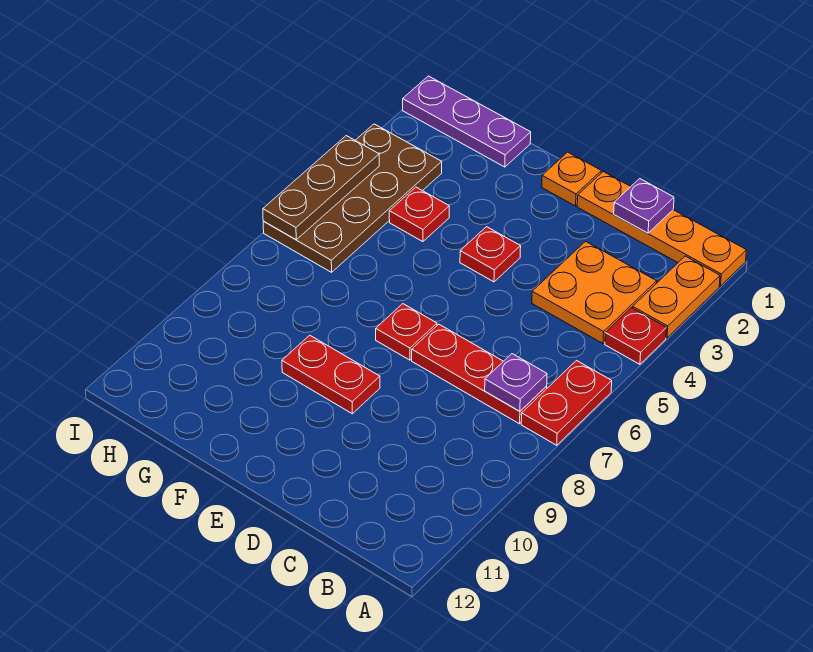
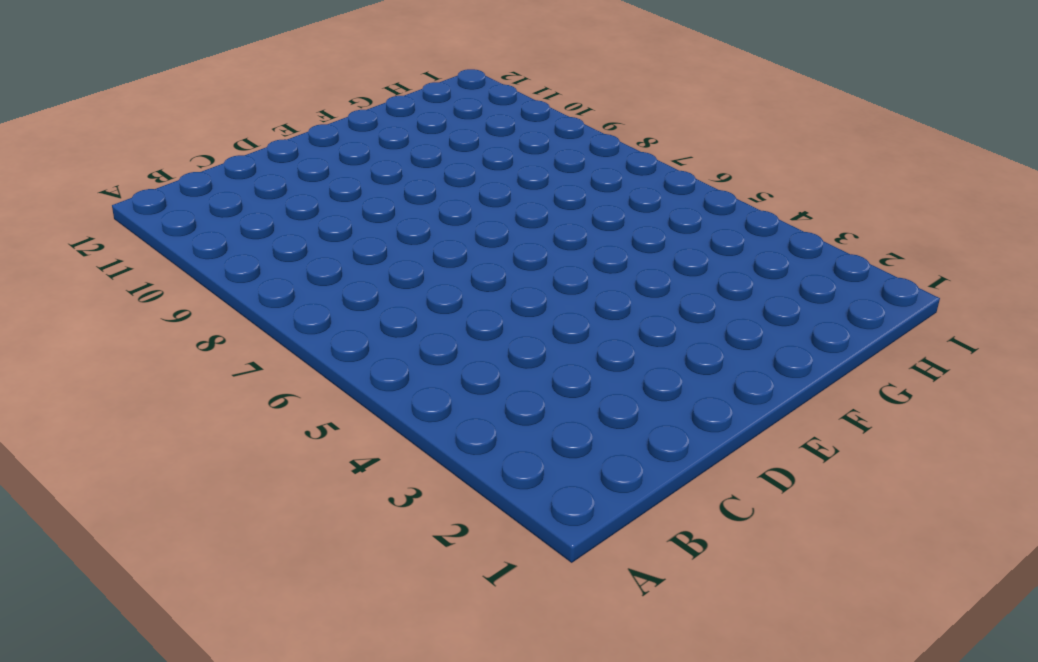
none -> orange 1x4 plate [577,172,746,286]
none -> orange 1x2 plate [633,256,720,338]
none -> red 1x1 plate [605,308,666,364]

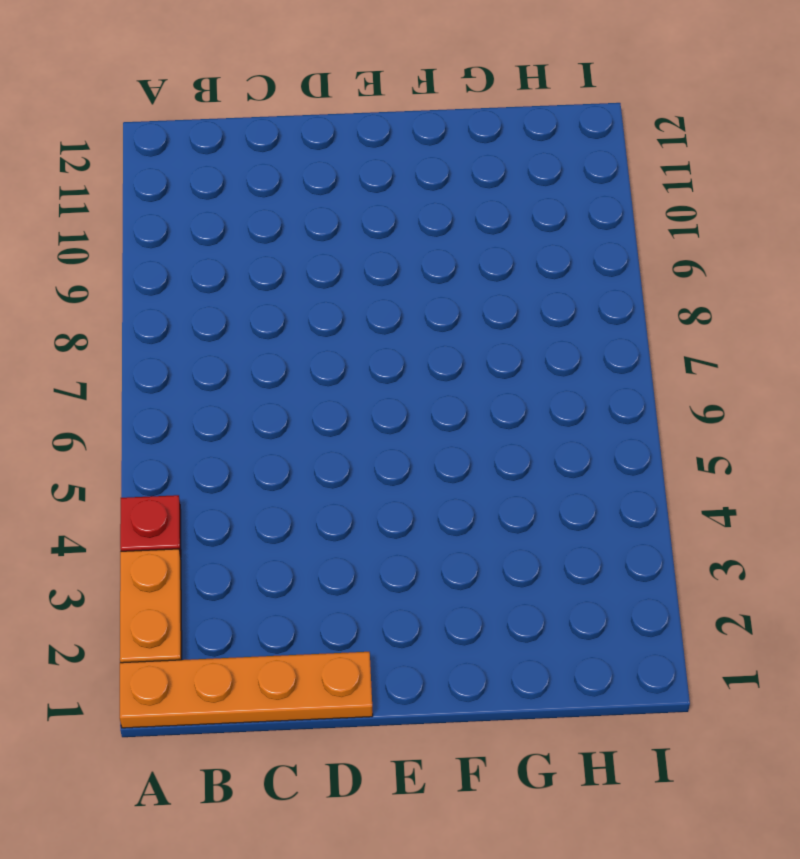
none -> red 1x2 plate [521,361,612,445]
none -> orange 2x2 plate [532,241,657,343]
none -> red 1x3 plate [412,324,547,424]

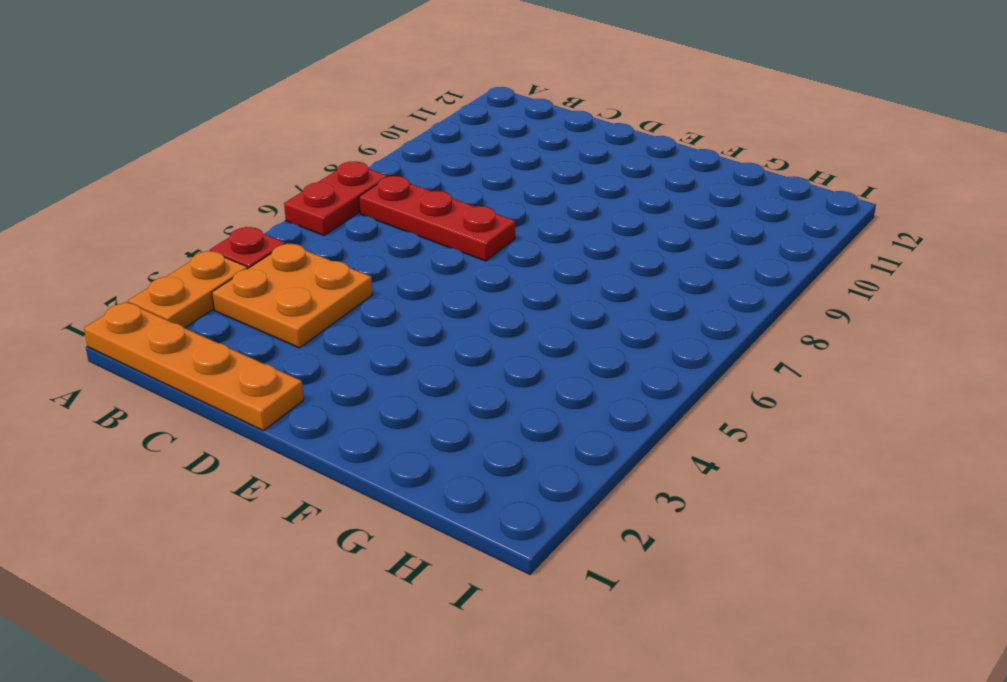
none -> orange 1x1 plate [542,152,601,206]
none -> red 1x1 plate [460,227,521,282]
none -> red 1x1 plate [376,304,437,360]

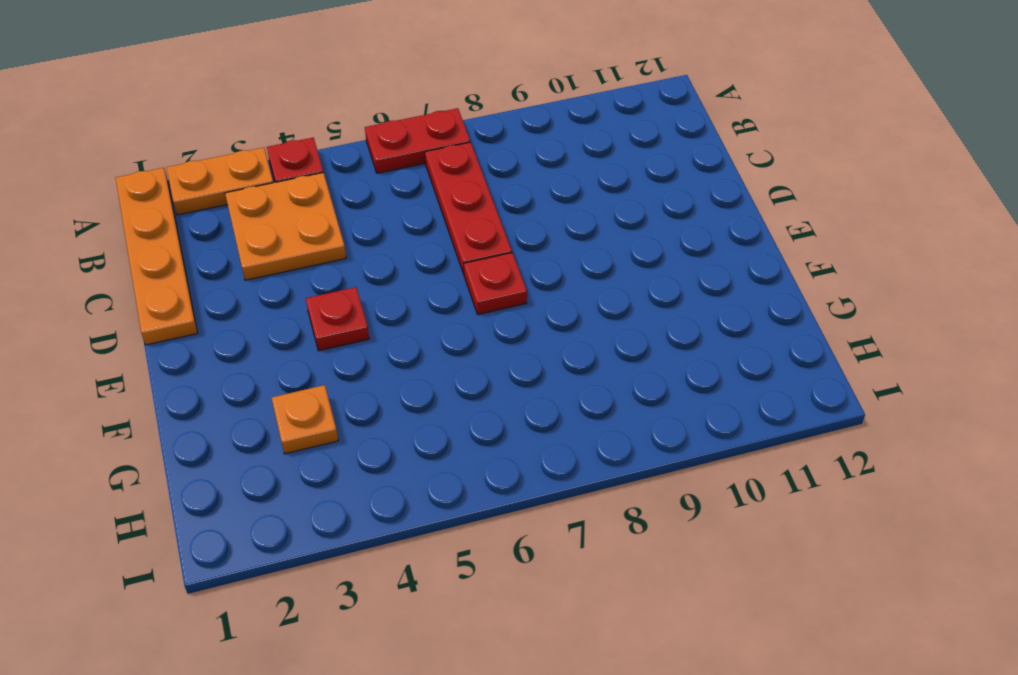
orange 1x1 plate [272,385,338,454] -> orange 1x1 plate moved to [542,152,601,206]
none -> red 1x2 plate [282,335,380,414]
none -> purple 1x3 plate [403,76,531,167]
none -> red 1x1 plate [389,187,449,242]

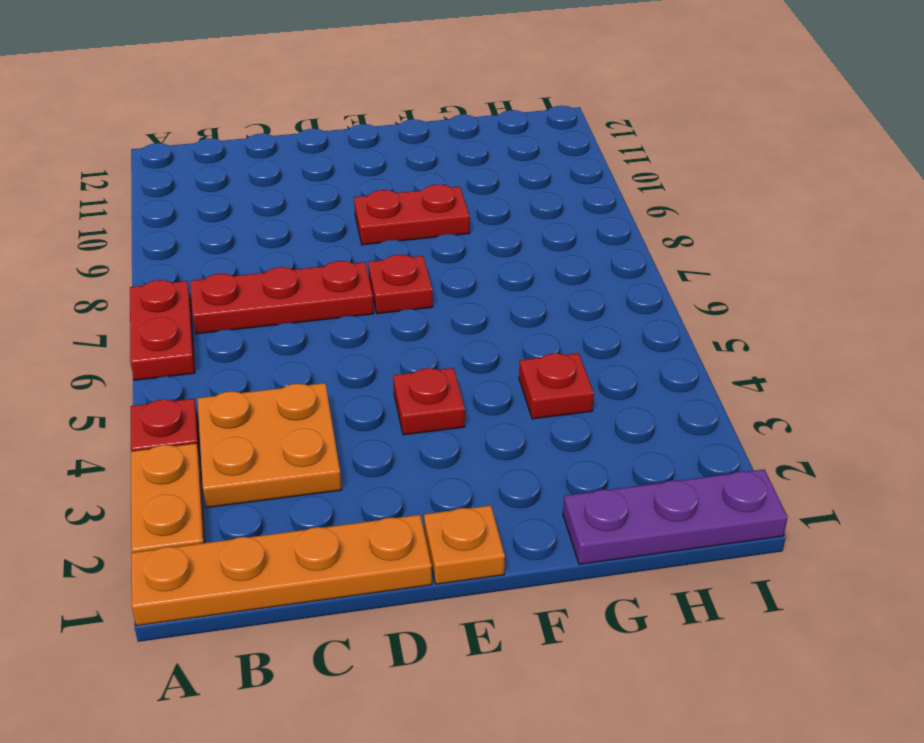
none -> brown 2x4 plate [263,124,442,272]
none -> purple 1x1 plate [485,354,547,411]
none -> purple 1x1 plate [614,179,674,233]

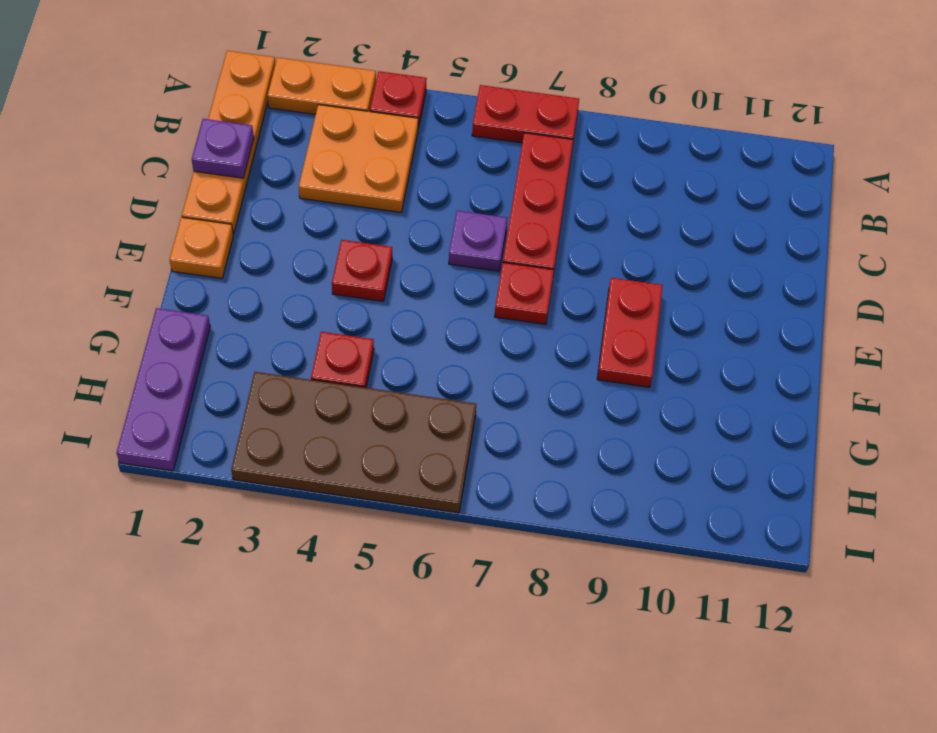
purple 1x1 plate [449,211,507,271] -> purple 1x1 plate moved to [485,354,547,411]
none -> brown 1x3 plate [263,136,379,240]

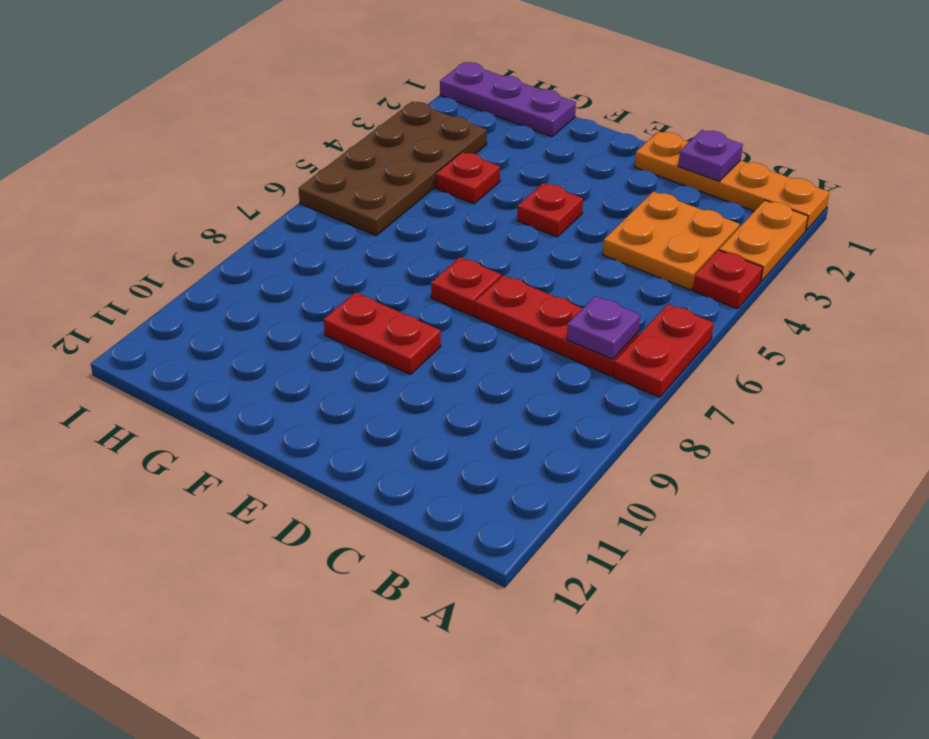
none -> orange 1x1 plate [542,152,601,206]
none -> brown 1x3 plate [263,136,379,240]

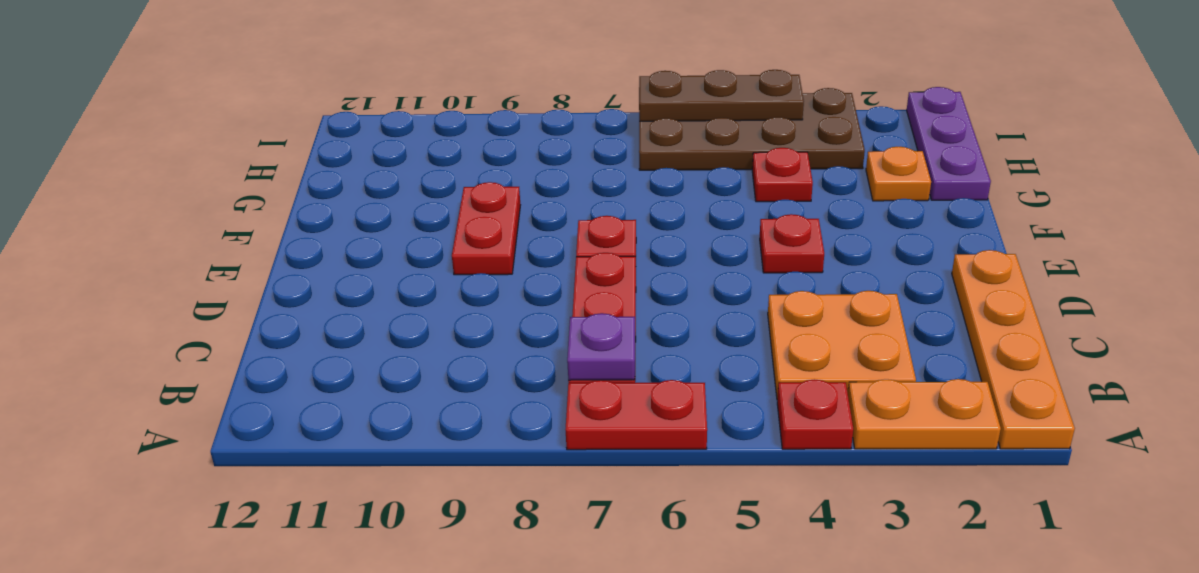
orange 1x1 plate [866,147,931,201] -> orange 1x1 plate moved to [542,152,601,206]
none -> purple 1x1 plate [614,179,674,233]

